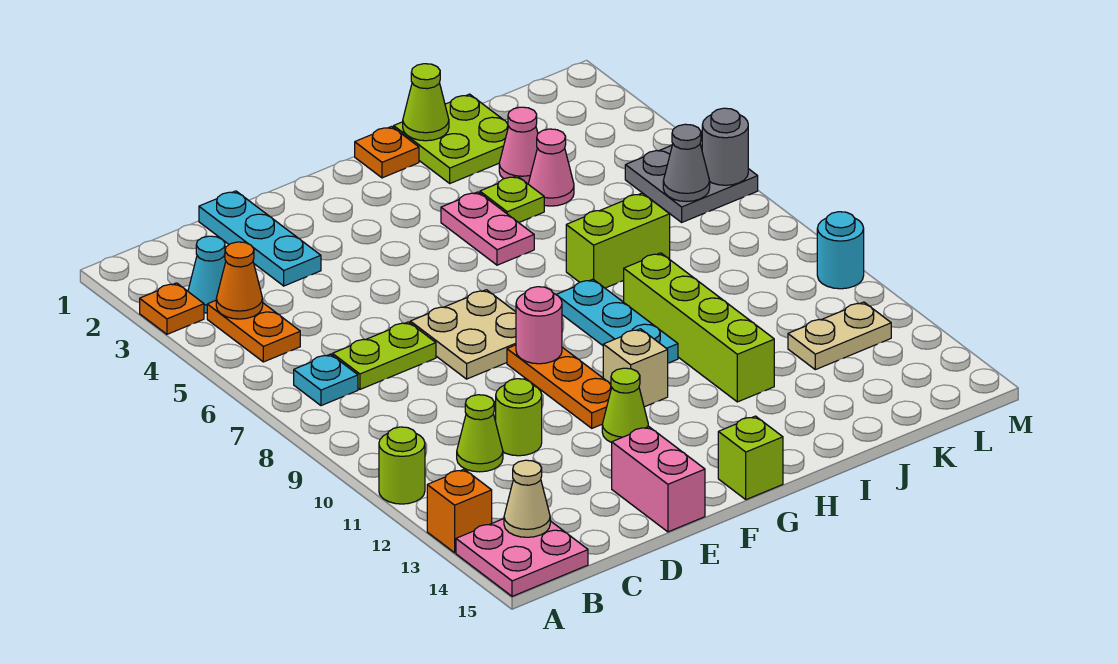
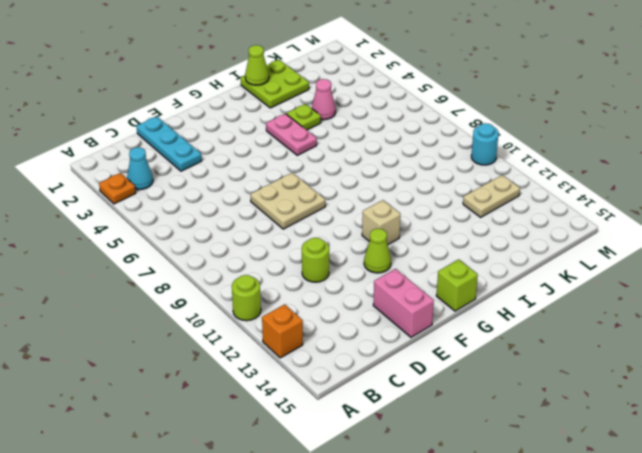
none -> pink 2x2 plate [456,519,588,596]
none -> orange 1x2 plate [207,301,300,362]
none -> cyan 1x1 plate [294,354,358,406]
none -> lime 1x2 plate [332,322,436,389]

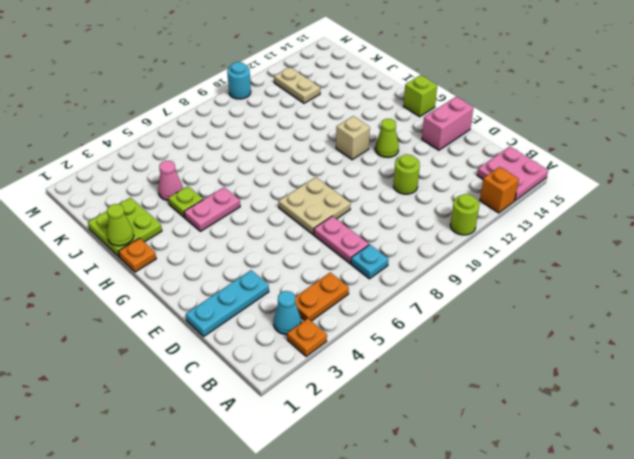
pink 1x2 plate [314,216,369,264] -> lime 1x2 plate [332,322,436,389]
none -> lime 1x1 cone [457,395,503,472]
none -> orange 1x3 plate [507,345,612,428]
none -> cyan 1x3 plate [556,279,678,363]
none -> lime 1x2 brick [566,193,670,288]

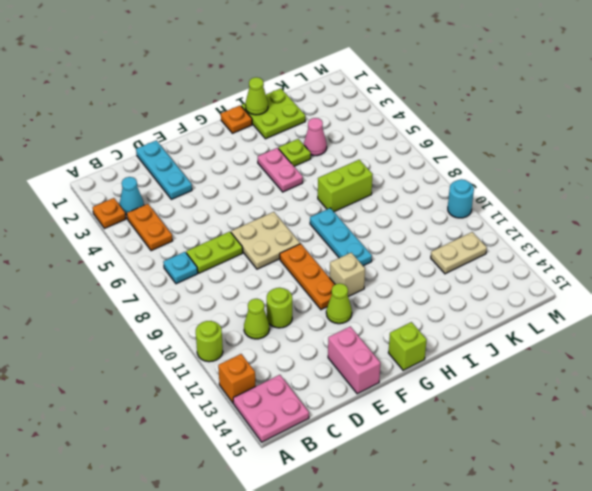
none -> lime 1x4 brick [624,253,774,402]
none -> pink 1x1 cone [499,107,538,184]
none -> grey 2x2 plate [625,133,758,222]
none -> orange 1x1 cone [216,242,263,319]

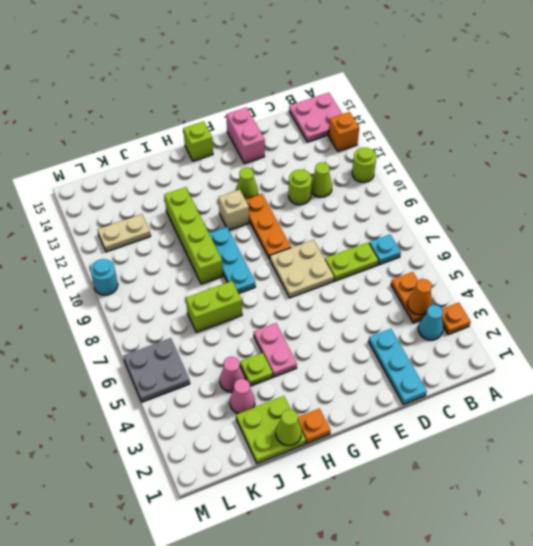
none -> tan 1x1 cone [504,460,550,537]
none -> pink 1x1 round brick [516,287,562,364]
none -> grey 1x1 cone [663,124,710,202]
none -> grey 1x1 round brick [702,108,748,185]

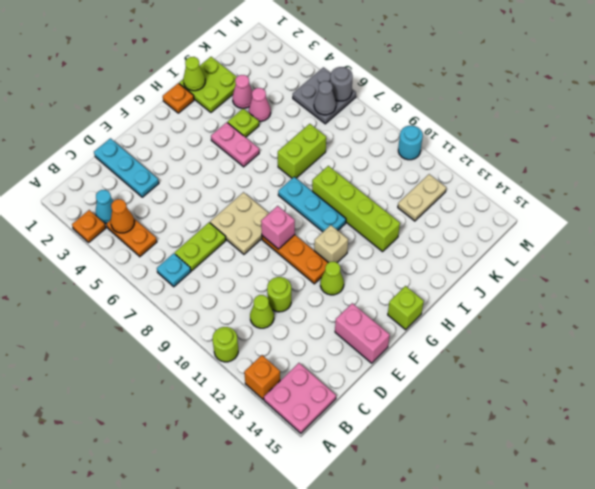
pink 1x1 brick [261,206,295,249] -> pink 1x1 round brick [516,287,562,364]
none -> tan 1x1 cone [504,460,550,537]

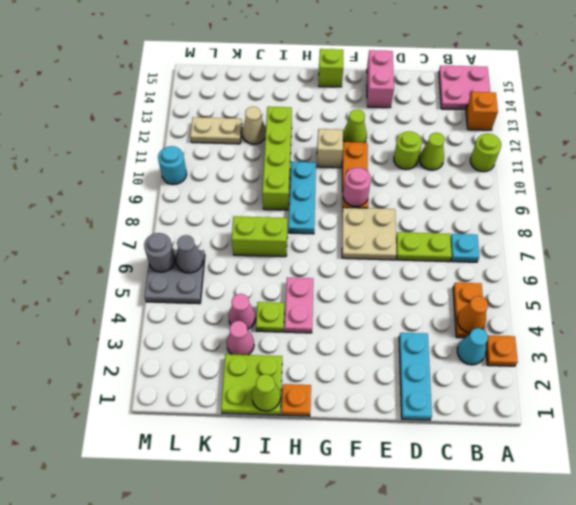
tan 1x1 cone [242,107,266,144] -> tan 1x1 cone moved to [504,460,550,537]

